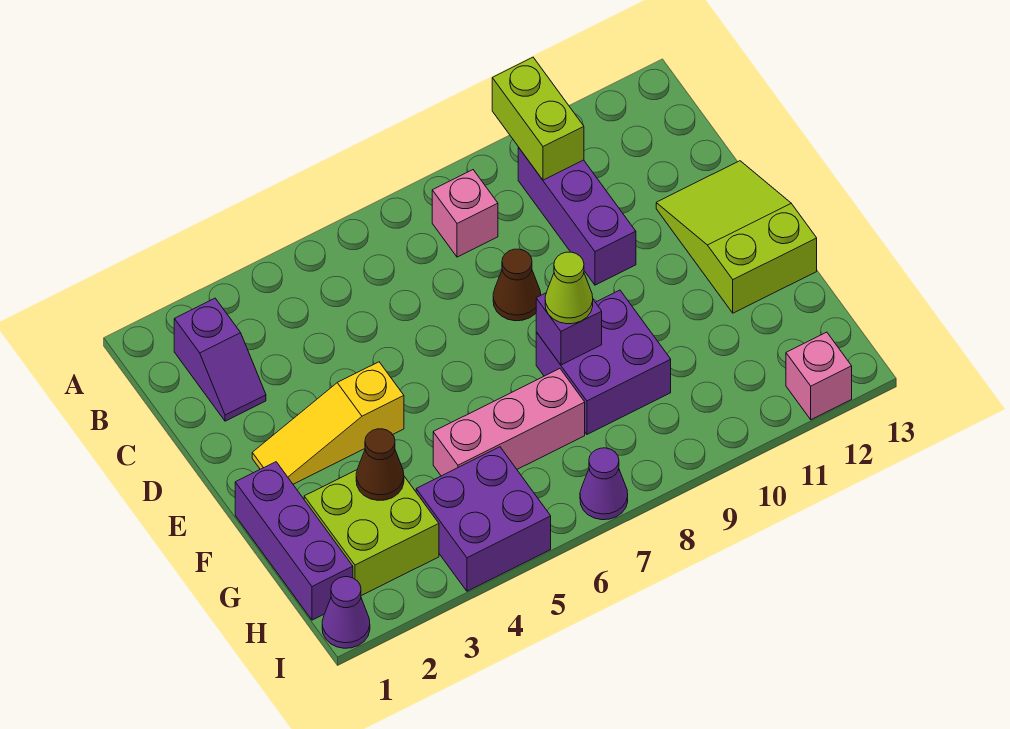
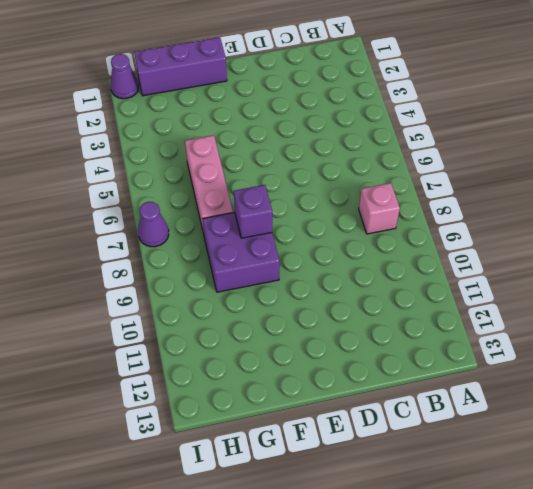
none -> purple 1x2 slope [174,298,266,421]
none -> purple 1x3 brick [518,147,636,285]
none -> brown 1x1 cone [493,249,541,321]

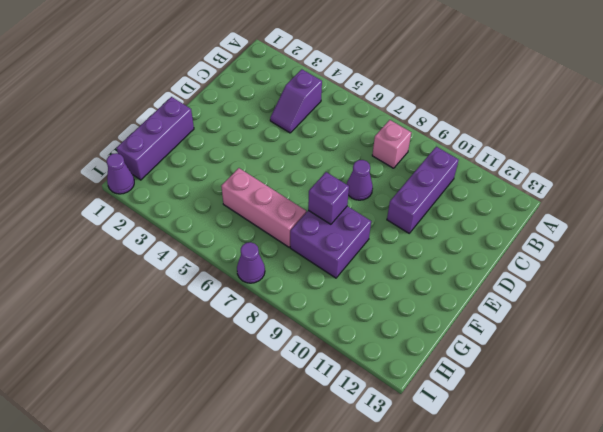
purple 1x2 slope [270,69,322,133] -> purple 1x2 slope moved to [174,298,266,421]
purple 1x1 cone [347,160,373,200] -> brown 1x1 cone [493,249,541,321]
none -> lime 2x3 slope [656,161,817,313]
none -> yellow 1x3 slope [252,362,404,484]
none -> lime 2x2 brick [304,470,439,596]

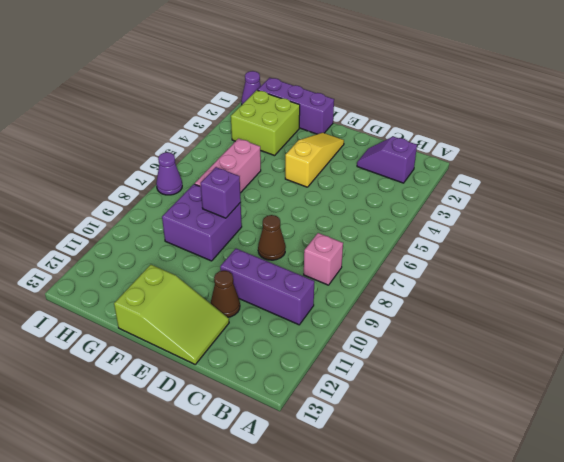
brown 1x1 cone [211,271,240,317] -> brown 1x1 cone moved to [356,429,404,500]
none -> purple 2x2 brick [416,447,551,591]
none -> pink 1x1 brick [786,332,852,420]
none -> lime 1x2 brick [492,57,584,180]

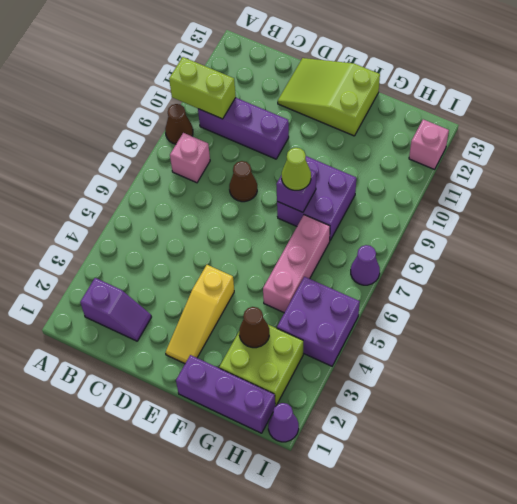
brown 1x1 cone [165,104,193,144] -> none

